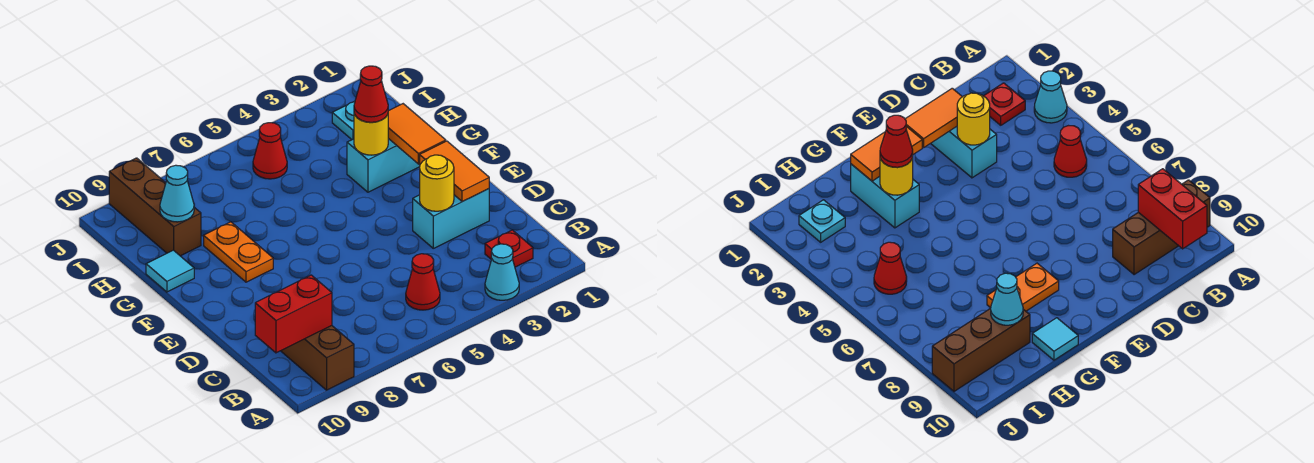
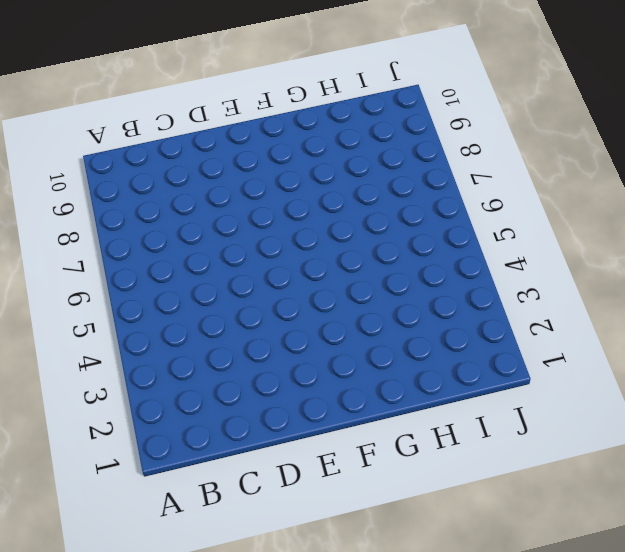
none -> cyan 1x1 cone [485,244,519,300]
none -> brown 1x3 brick [281,326,354,390]
none -> red 1x1 plate [485,230,533,267]

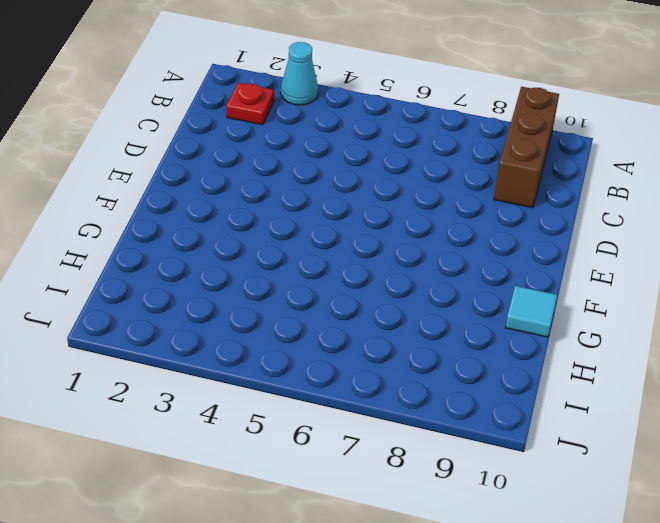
none -> red 1x1 cone [406,254,440,310]
none -> cyan 1x2 brick [413,189,489,248]
none -> orange 1x2 plate [204,222,273,282]

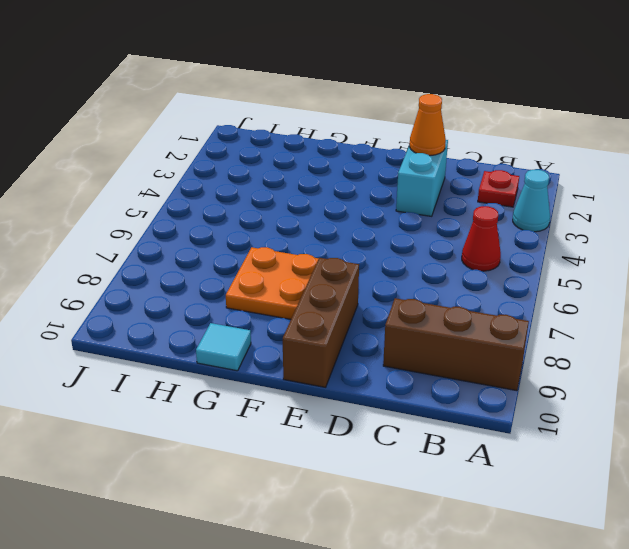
orange 1x1 cone [410,94,446,156] -> orange 1x2 tile [420,141,489,202]
brown 1x3 brick [283,258,359,387] -> brown 1x3 brick turned to [109,158,201,256]
orange 2x2 plate [226,247,319,319] -> orange 1x2 plate [204,222,273,282]
none -> cyan 1x2 brick [347,138,420,192]
none -> cyan 1x1 plate [332,101,355,140]
none -> red 1x1 cone [253,123,287,179]

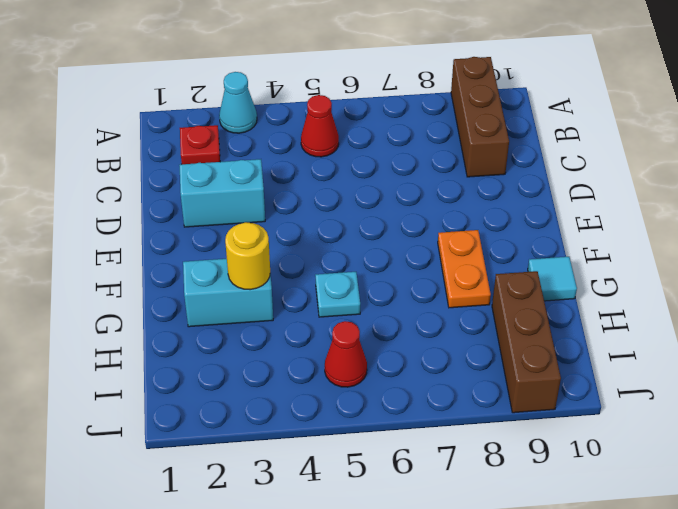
cyan 1x1 plate [315,272,360,317] -> cyan 1x1 plate moved to [332,101,355,140]
none -> red 1x2 brick [255,275,332,353]
none -> orange 1x2 tile [420,141,489,202]
none -> yellow 1x1 round brick [420,155,454,211]

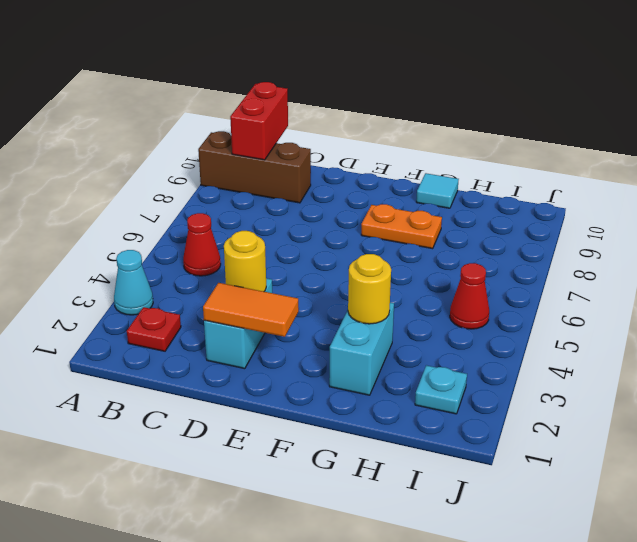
none -> brown 1x3 brick [109,158,201,256]
none -> orange 1x2 tile [388,104,446,164]
none -> cyan 1x1 cone [160,165,195,222]

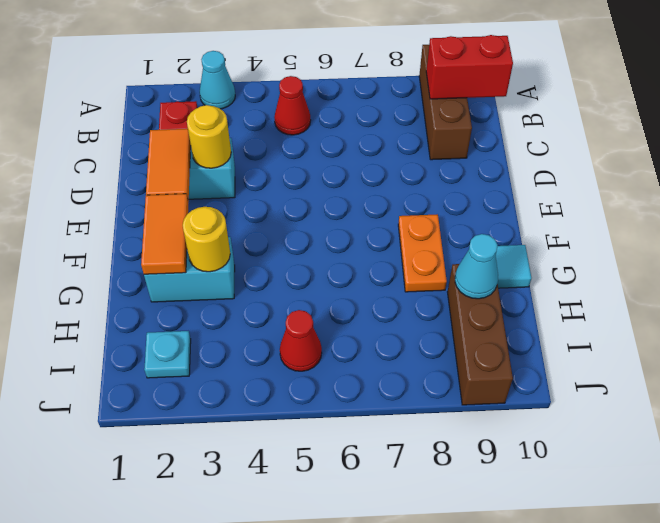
none -> red 1x1 cone [354,66,388,122]

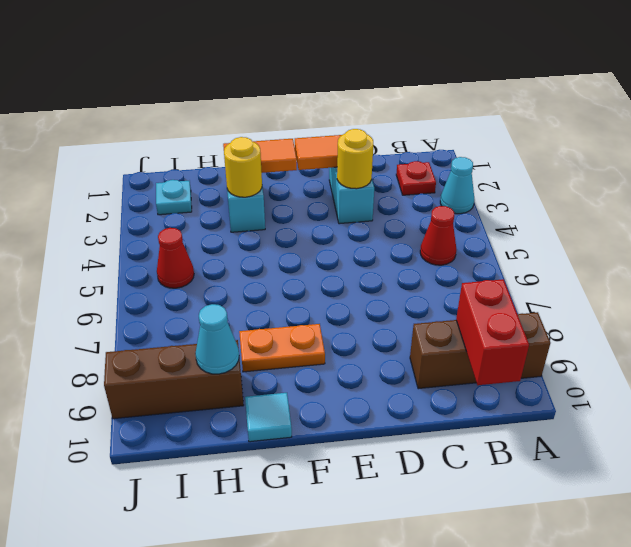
none -> red 1x1 cone [354,66,388,122]

